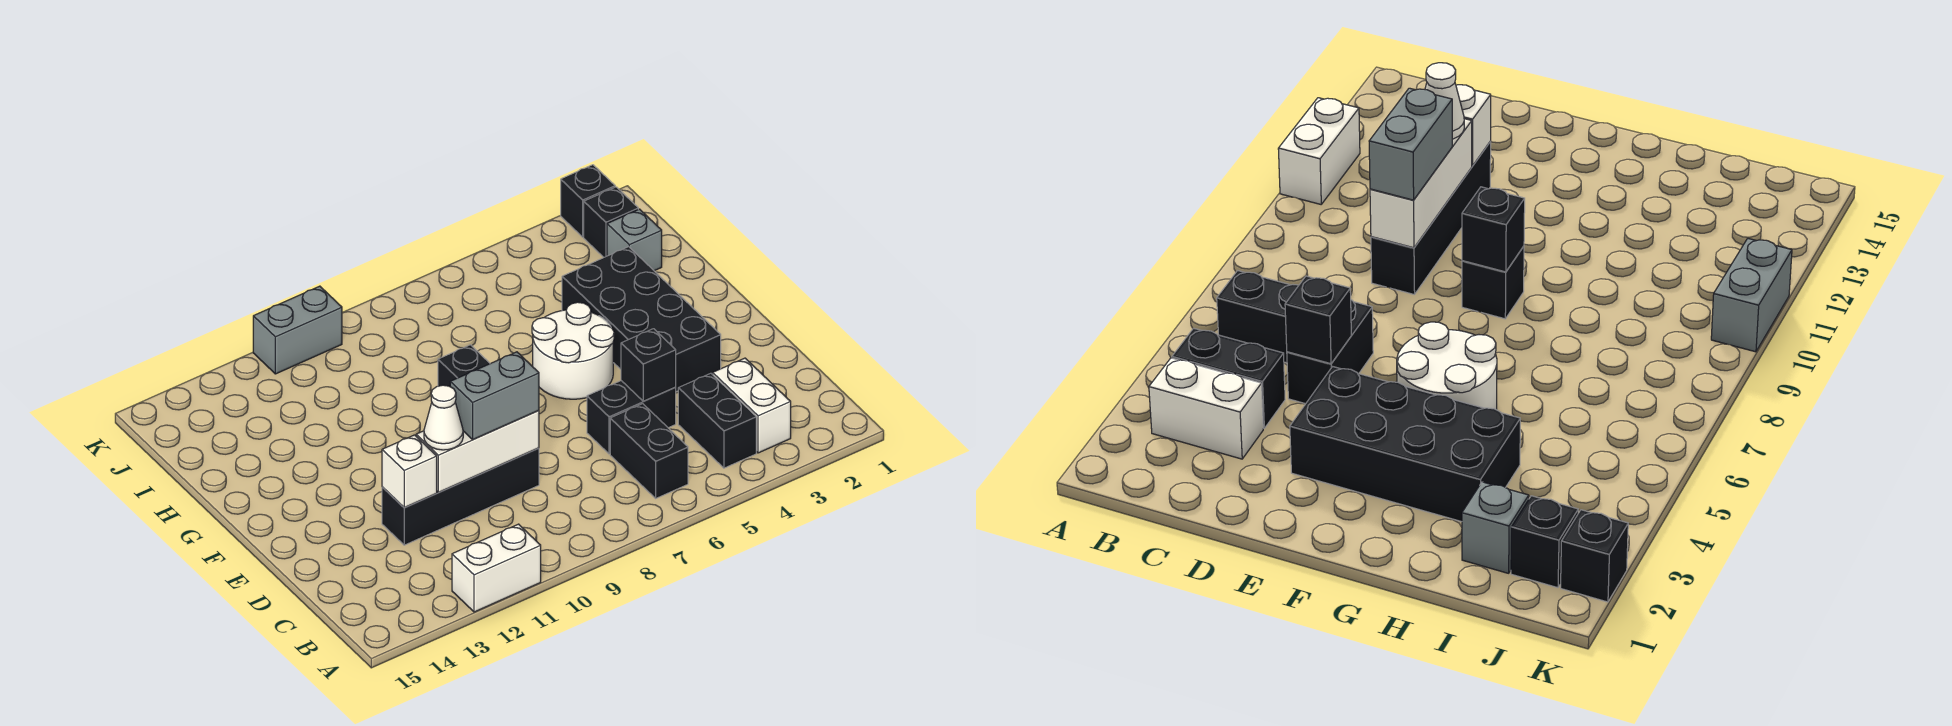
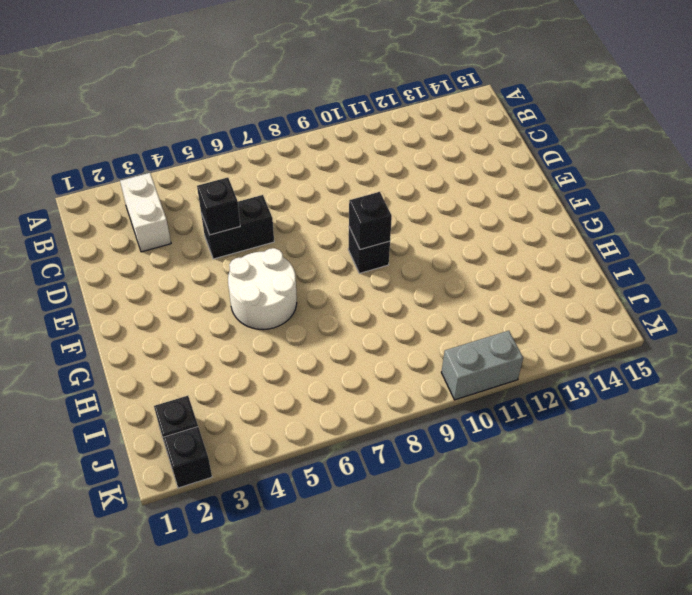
none -> white 1x2 brick [452,524,541,612]
none -> black 1x2 brick [678,373,756,468]
none -> black 1x2 brick [610,404,688,498]

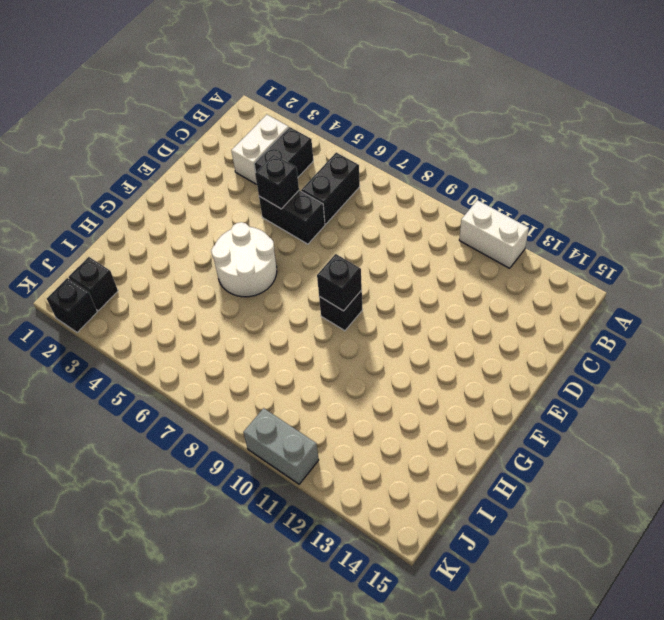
none -> black 1x4 brick [382,448,539,545]
none -> black 2x4 brick [562,247,721,392]
none -> grey 1x1 brick [607,209,662,271]

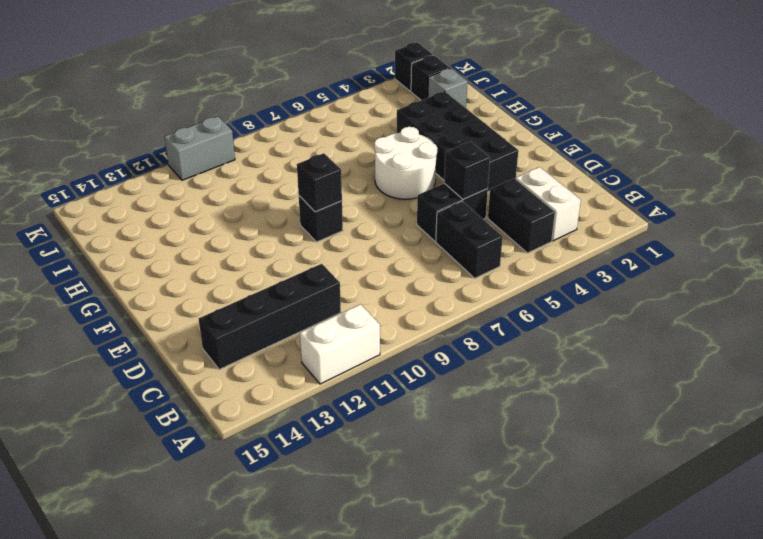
black 1x4 brick [199,264,341,370] -> black 1x4 brick moved to [382,448,539,545]
none -> white 1x3 brick [416,411,539,492]
none -> white 1x1 brick [382,435,437,507]
none -> grey 1x2 brick [450,352,539,440]

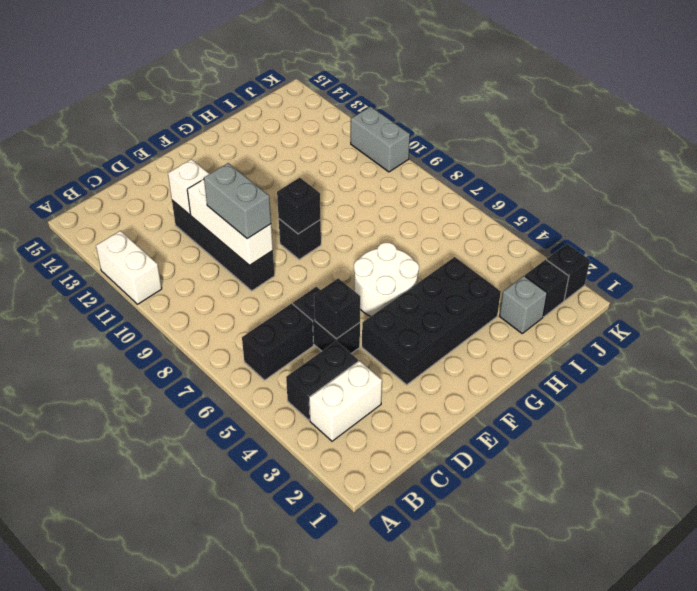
none -> white 1x1 cone [424,385,463,450]

